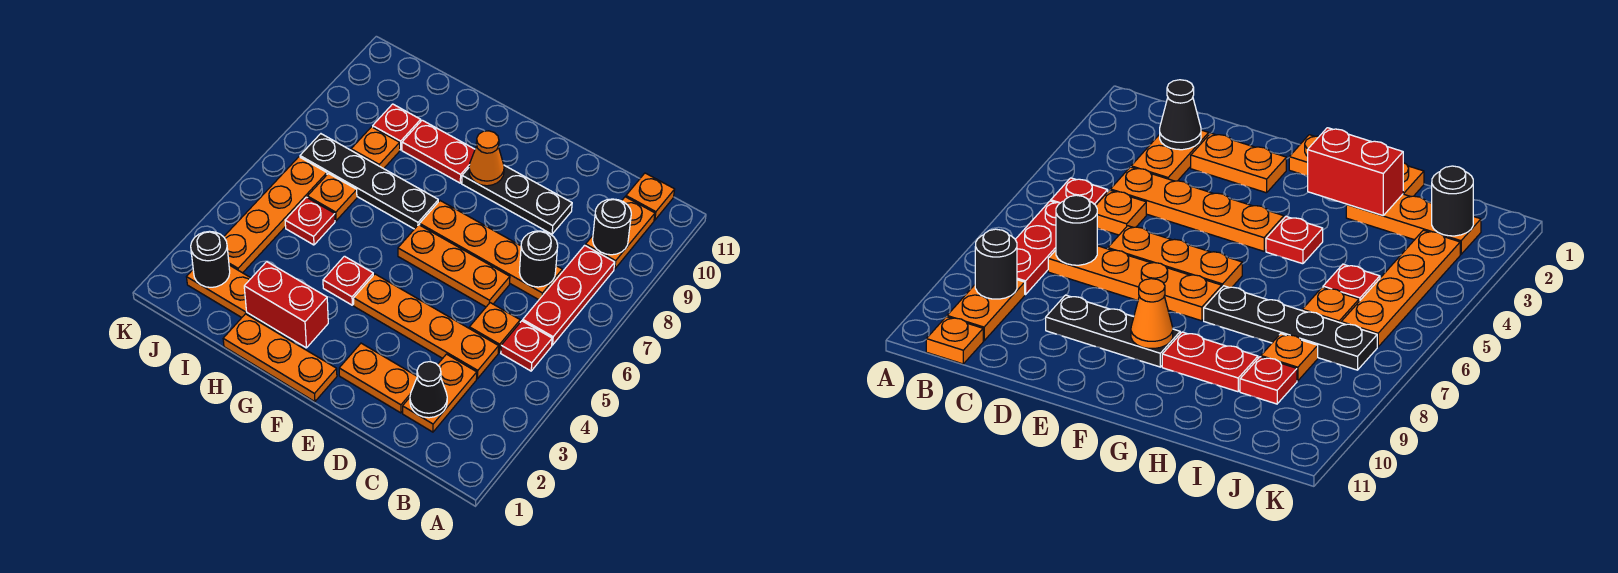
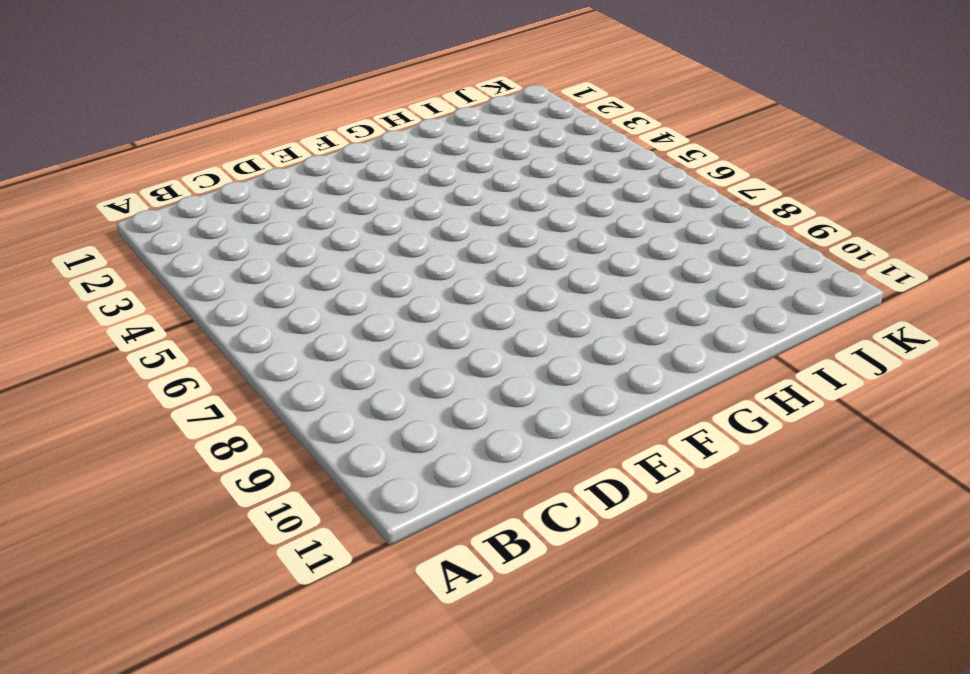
none -> red 1x1 plate [501,321,552,371]
none -> red 1x3 plate [523,245,615,345]
none -> orange 1x2 plate [585,197,655,269]

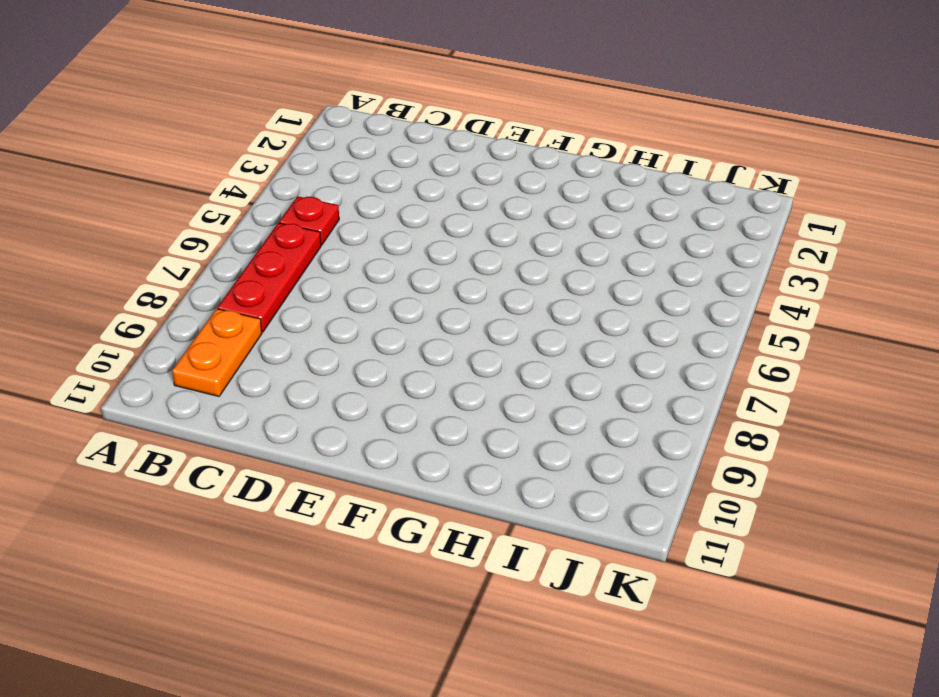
none -> orange 1x1 plate [626,173,675,220]
none -> orange 1x2 plate [403,354,477,432]
none -> orange 1x4 plate [354,274,499,379]

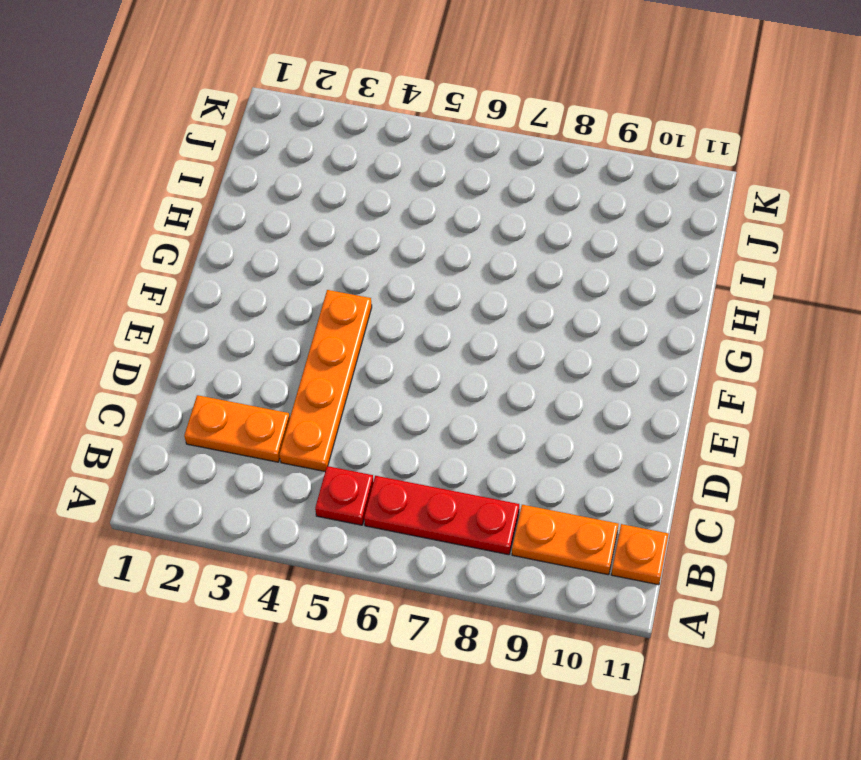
none -> orange 1x1 plate [469,303,520,352]
none -> orange 1x4 plate [420,201,562,300]
none -> orange 1x2 plate [339,343,417,413]

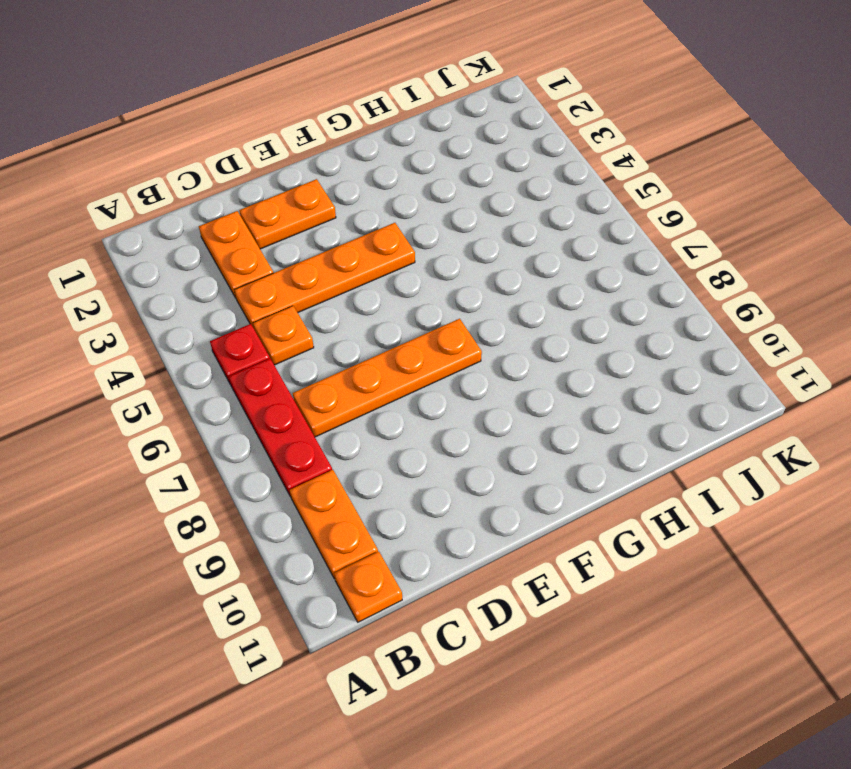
none -> orange 1x3 plate [398,225,510,307]
none -> black 1x3 plate [462,165,572,234]
none -> orange 1x3 plate [223,314,337,402]

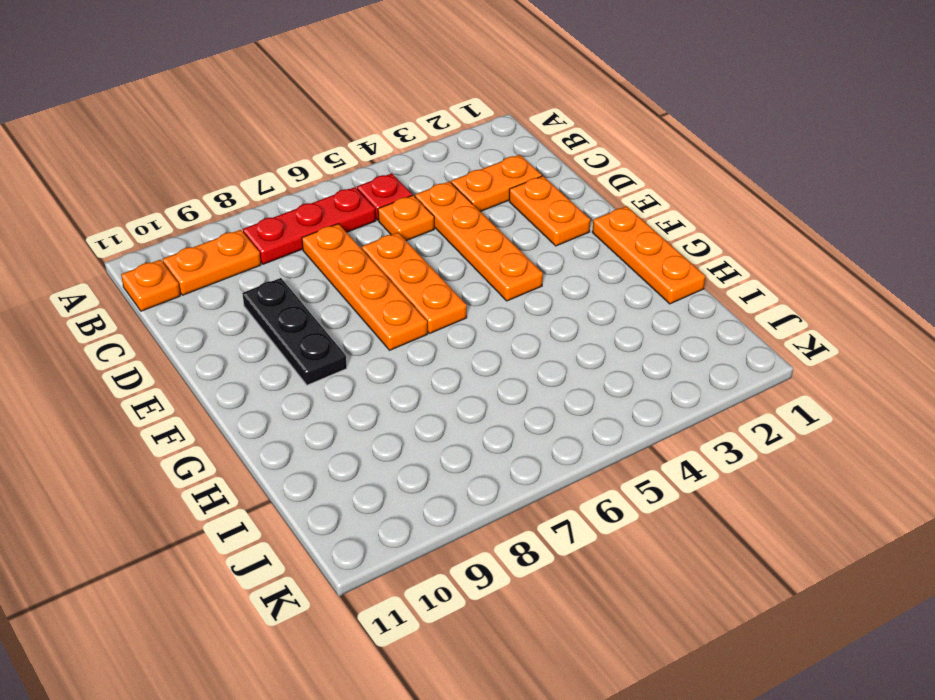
none -> red 1x1 plate [323,256,373,305]
none -> black 1x4 plate [300,134,438,229]
none -> red 1x2 plate [402,120,475,183]

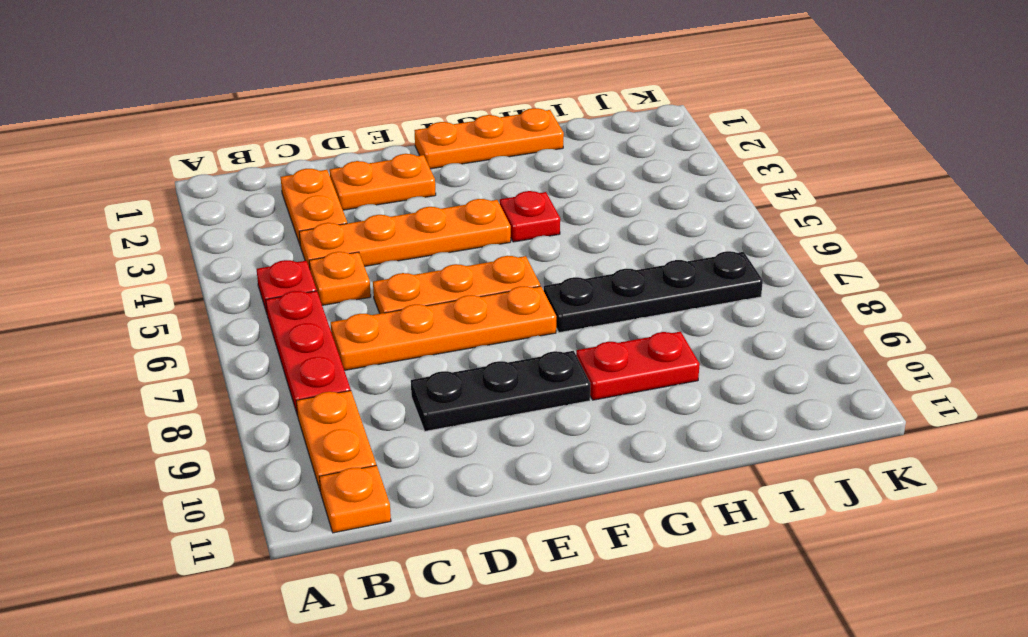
none -> orange 1x3 plate [187,265,281,334]
none -> red 1x1 plate [285,197,335,245]
none -> orange 1x1 plate [307,174,357,221]

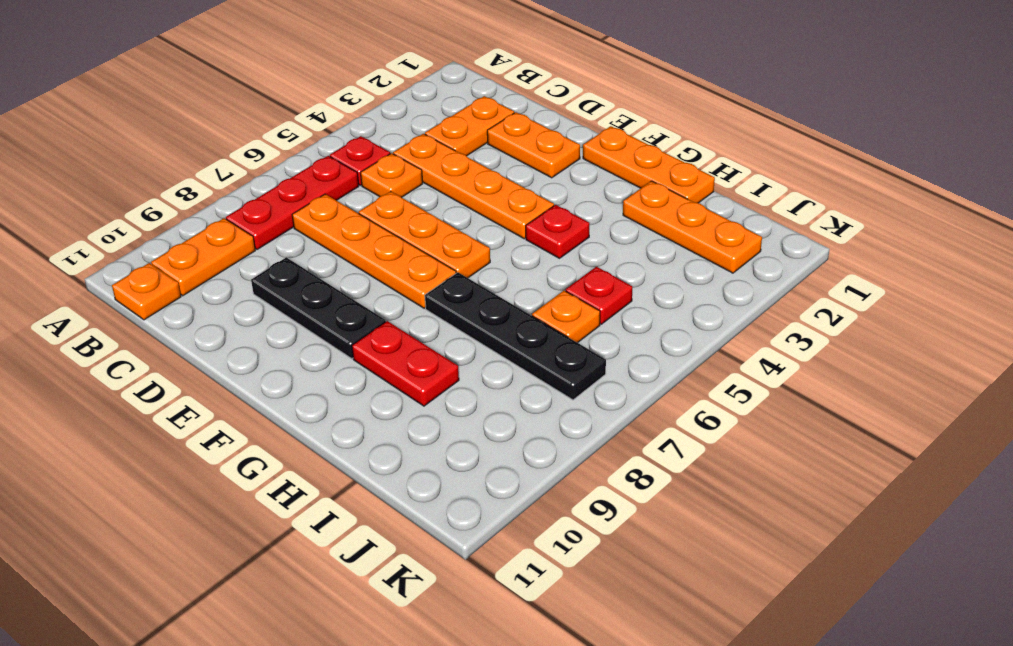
none -> orange 1x1 plate [351,127,400,169]
none -> red 1x1 plate [373,104,421,150]
none -> orange 1x4 plate [224,157,327,273]

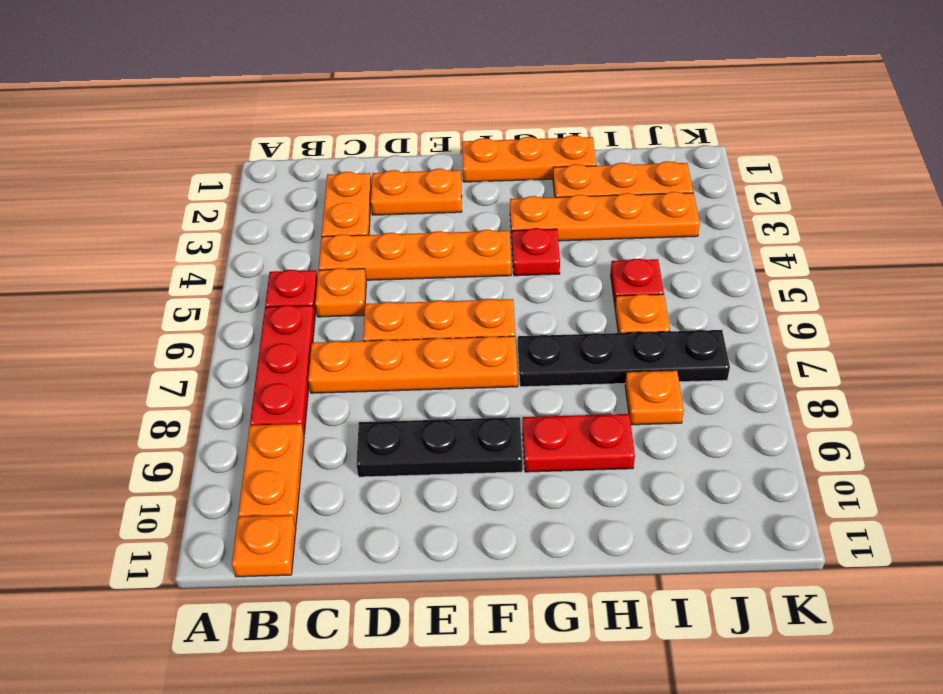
orange 1x4 plate [510,192,700,241] -> orange 1x4 plate turned to [224,157,327,273]
none -> red 1x1 plate [373,104,421,150]
none -> black 1x1 round brick [593,199,631,255]
none -> black 1x1 cone [410,362,447,418]

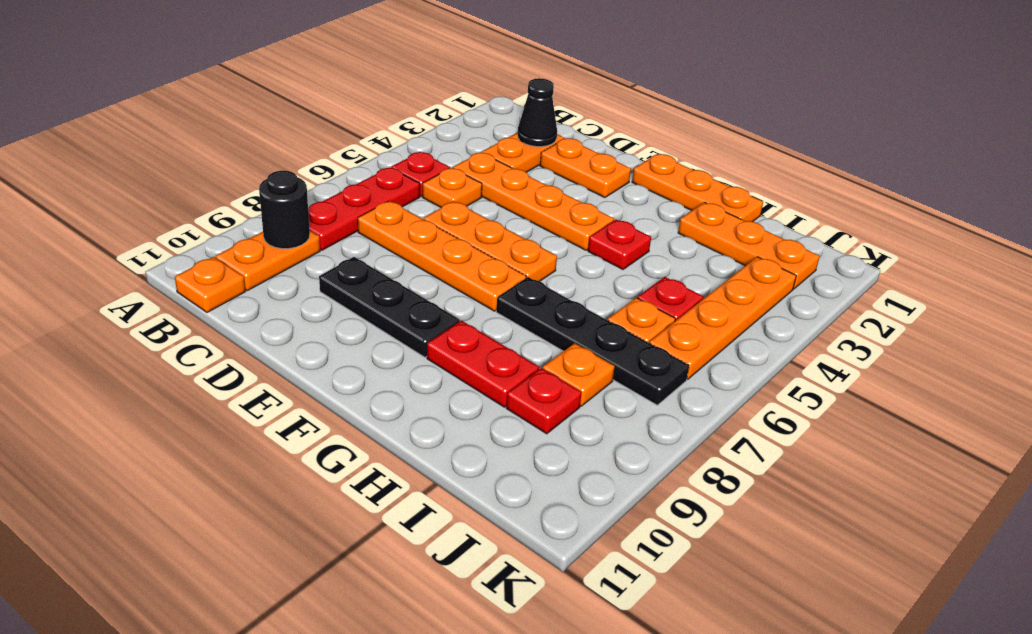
none -> black 1x1 round brick [519,231,558,287]
none -> orange 1x1 cone [469,131,504,186]
none -> red 1x2 brick [244,262,328,348]

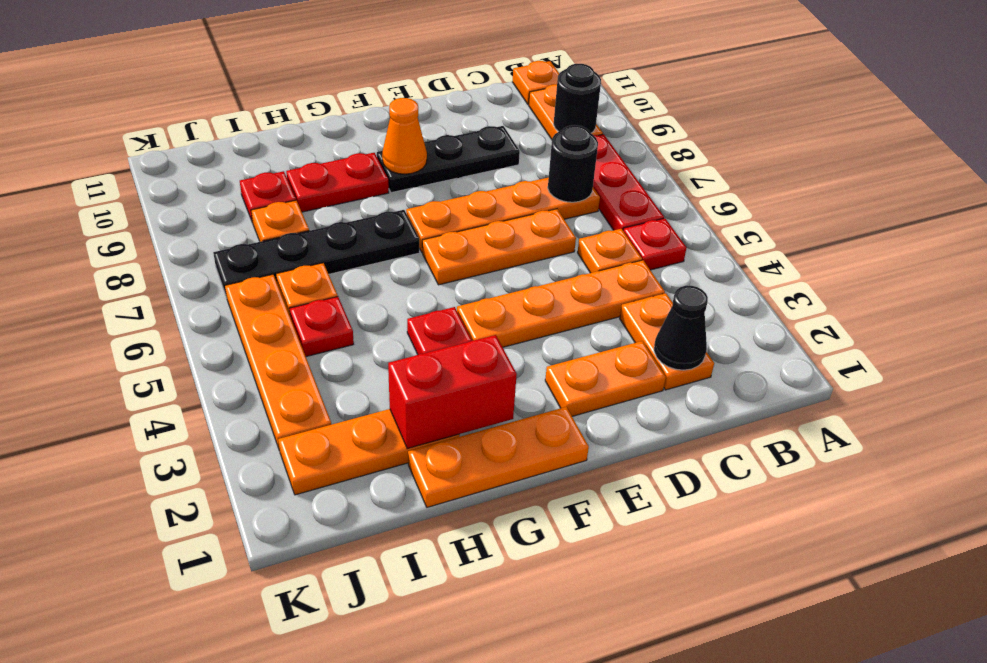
none -> black 1x1 round brick [191,231,230,287]

